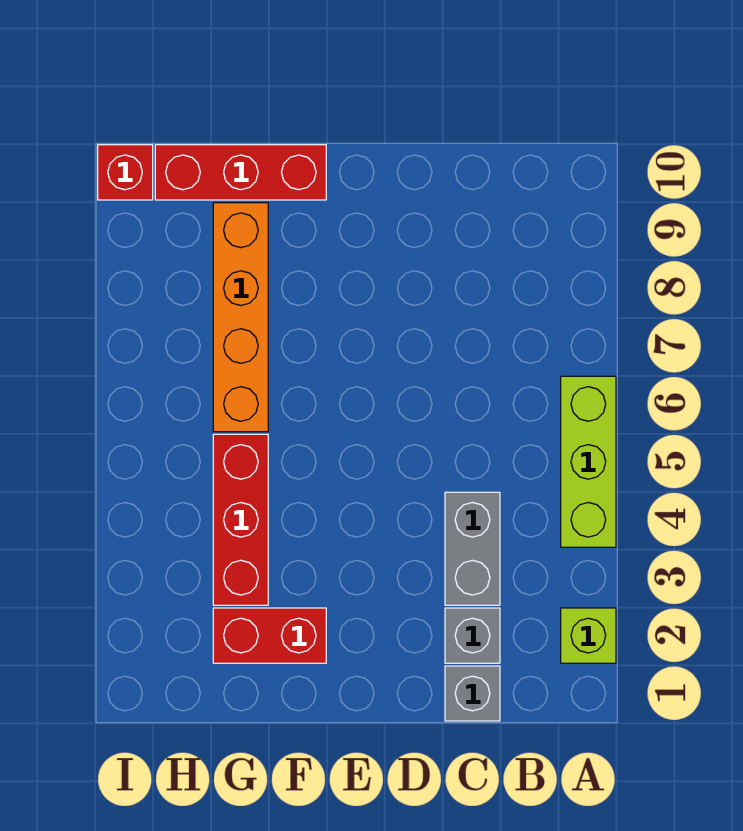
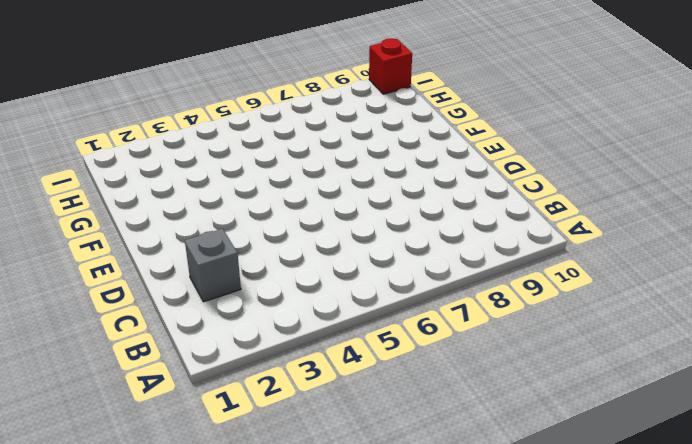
none -> lime 1x1 brick [561,608,616,663]
none -> lime 1x3 brick [561,376,616,547]

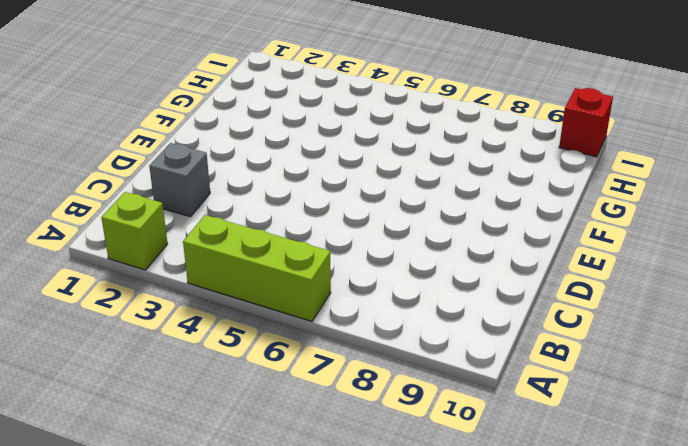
none -> grey 1x1 brick [445,666,500,721]
none -> grey 1x2 brick [445,492,500,605]

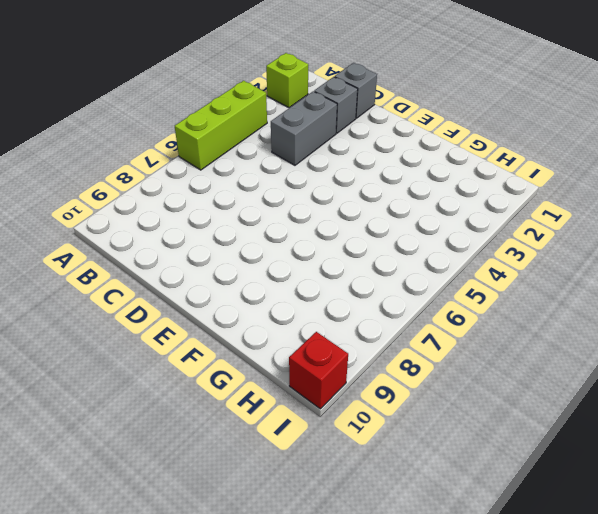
none -> red 1x2 brick [213,608,326,663]
none -> red 1x3 brick [155,145,326,200]

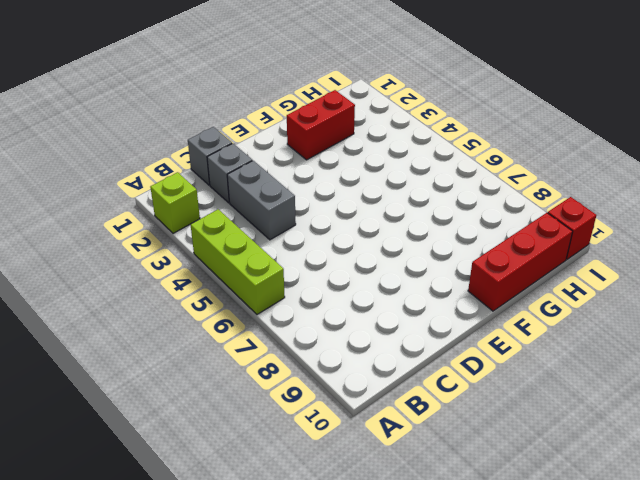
none -> red 1x3 brick [213,434,268,605]
none -> orange 1x4 brick [213,203,268,432]

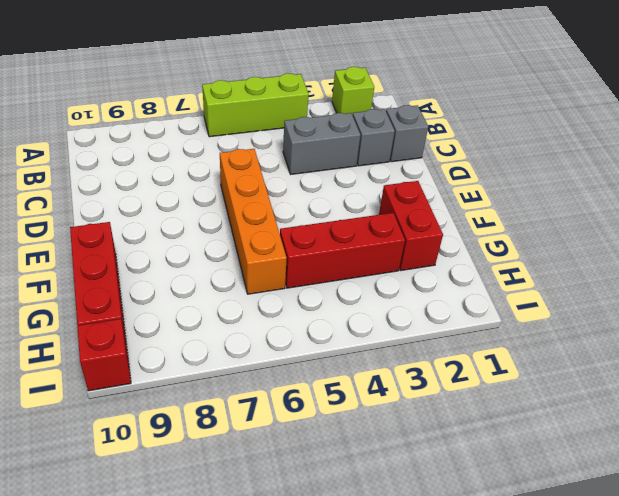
orange 1x4 brick [220,149,287,294] -> orange 1x4 brick turned to [213,203,268,432]

